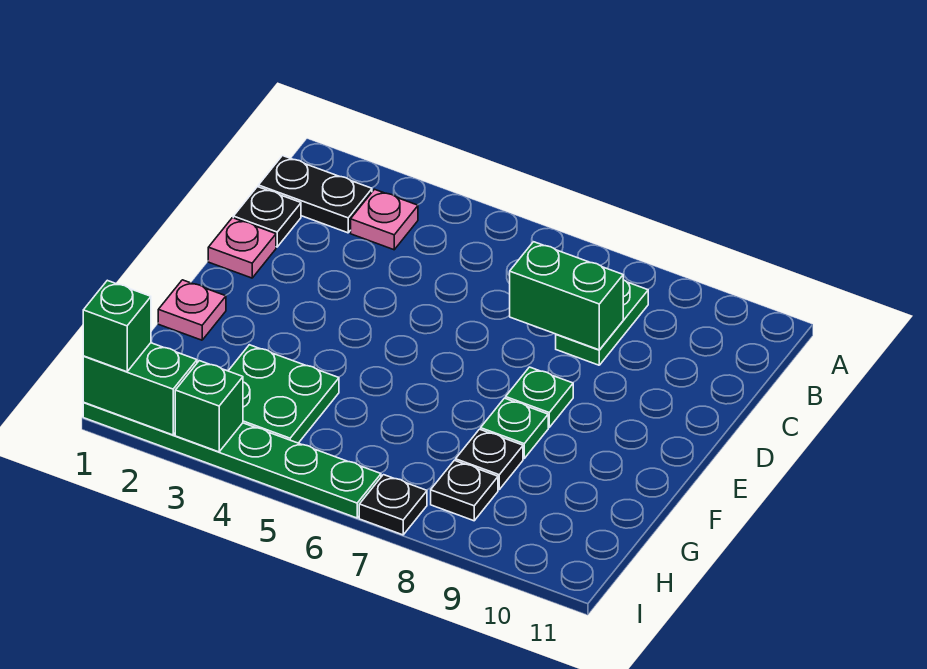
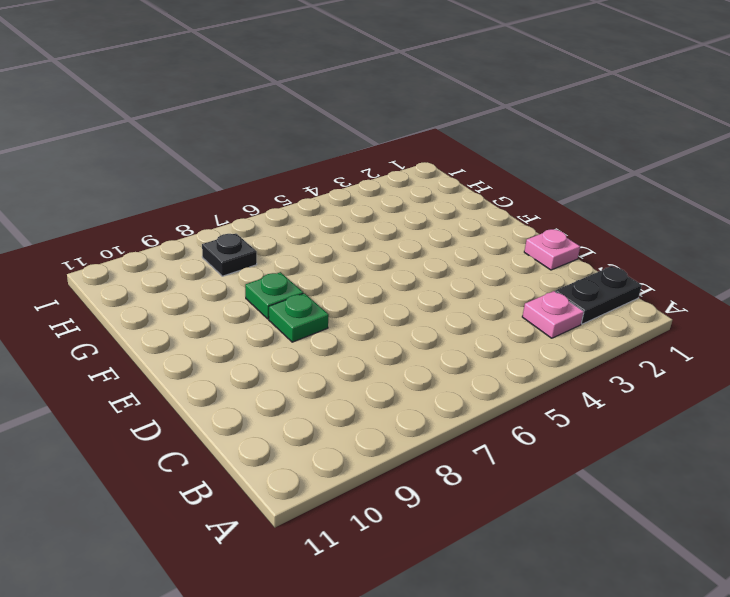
none -> green 1x2 plate [556,280,648,365]
none -> black 1x1 plate [233,187,301,247]
none -> pink 1x1 plate [158,280,226,340]

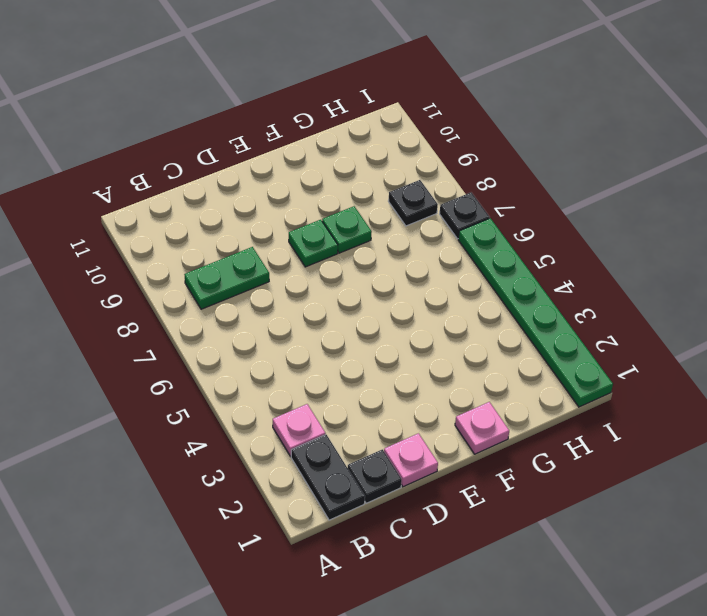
none -> green 2x2 plate [228,345,339,443]
none -> black 1x1 plate [456,429,523,490]
none -> green 1x2 brick [510,242,623,350]

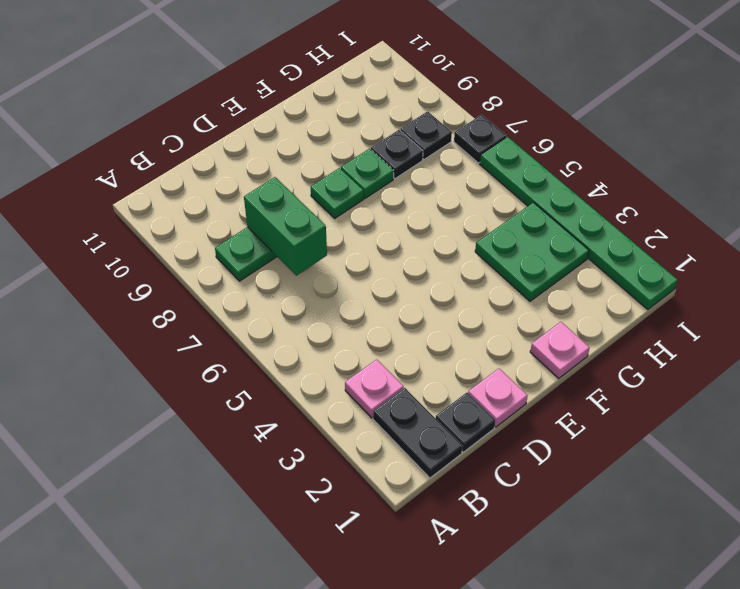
none -> green 1x2 brick [83,343,197,435]
none -> green 1x1 brick [175,361,243,452]
none -> green 1x1 brick [83,280,151,372]

